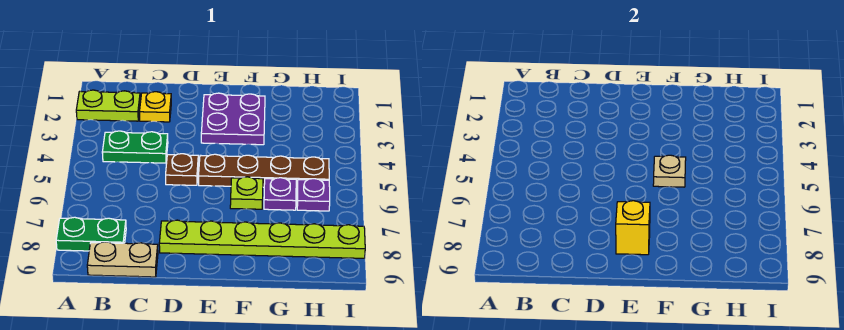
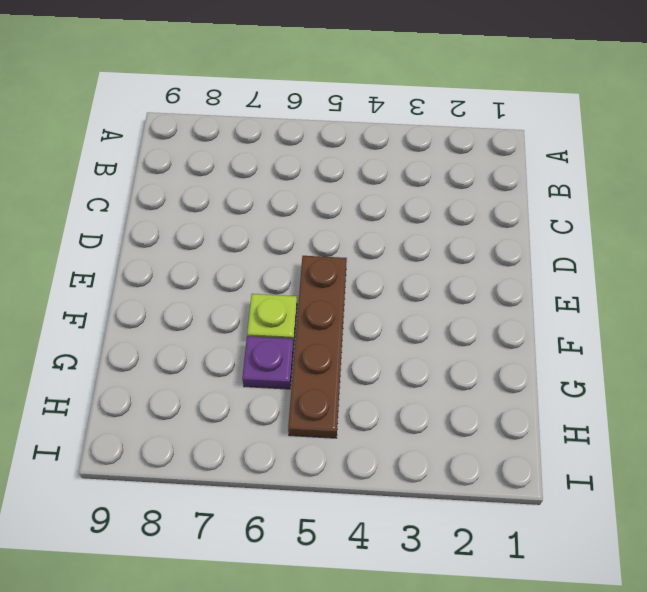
none -> lime 1x2 plate [76,90,140,121]
none -> green 1x2 plate [56,217,126,251]
none -> green 1x2 plate [102,131,168,163]

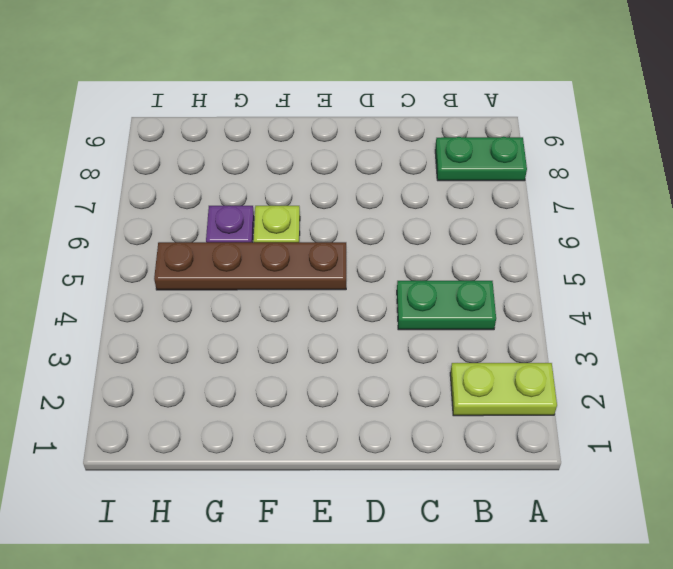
none -> tan 1x2 plate [87,242,158,277]
none -> yellow 1x1 plate [139,92,171,122]
none -> brown 1x1 plate [166,154,198,185]

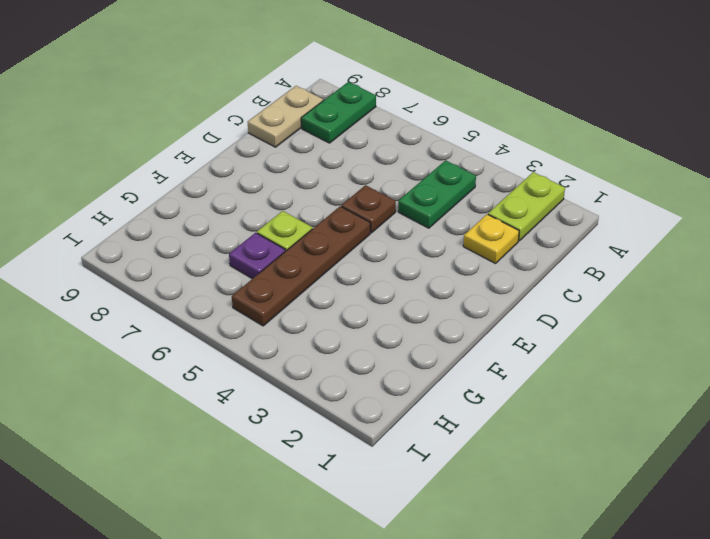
none -> lime 1x6 plate [159,220,365,258]
none -> purple 2x2 plate [201,93,265,145]
none -> purple 1x1 plate [297,179,330,211]

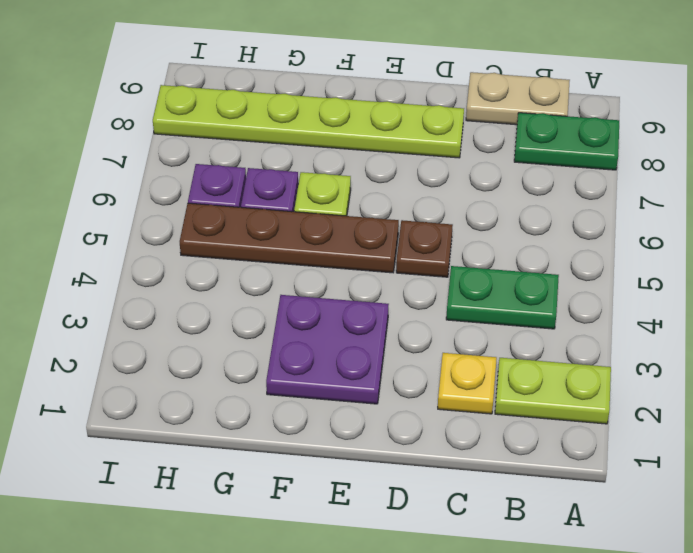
none -> yellow 1x1 brick [616,201,650,255]
none -> tan 1x1 plate [653,155,686,187]

